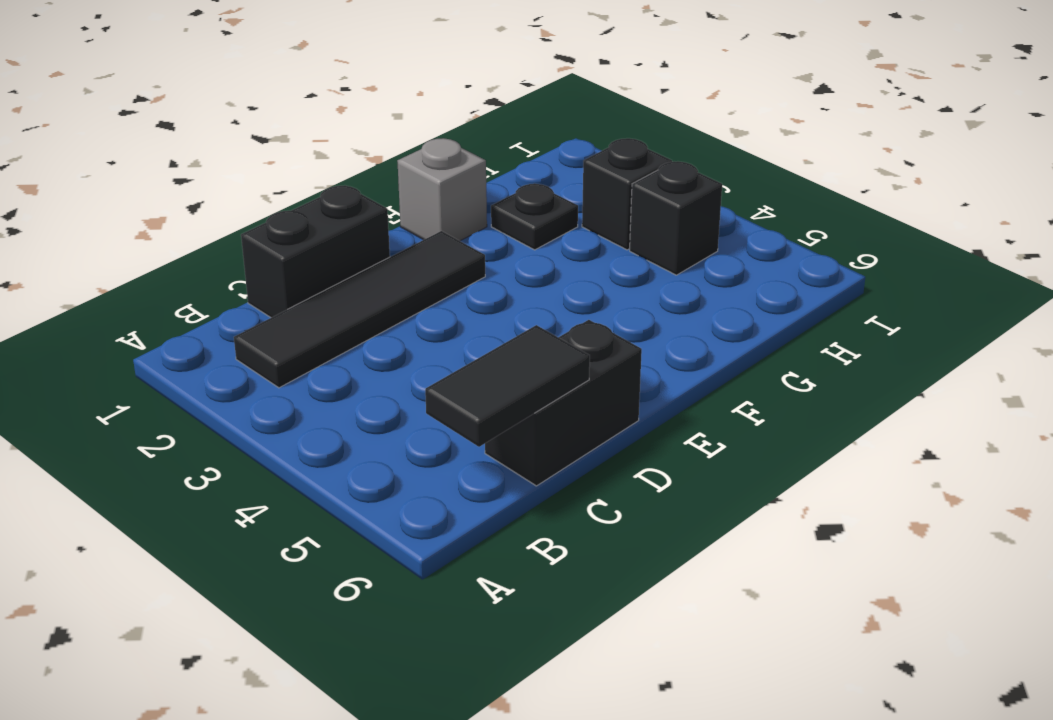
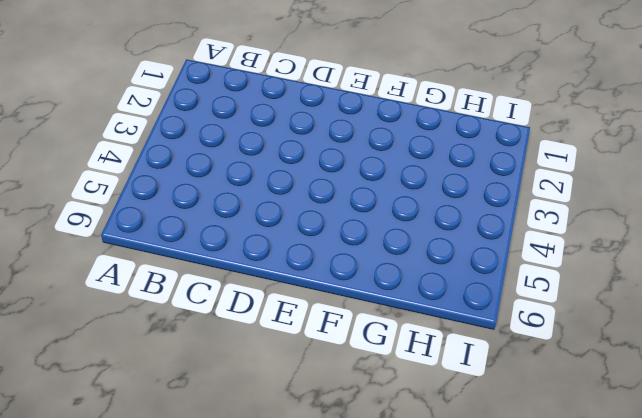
none -> black 1x4 tile [234,231,485,388]
none -> black 1x2 brick [241,186,390,318]

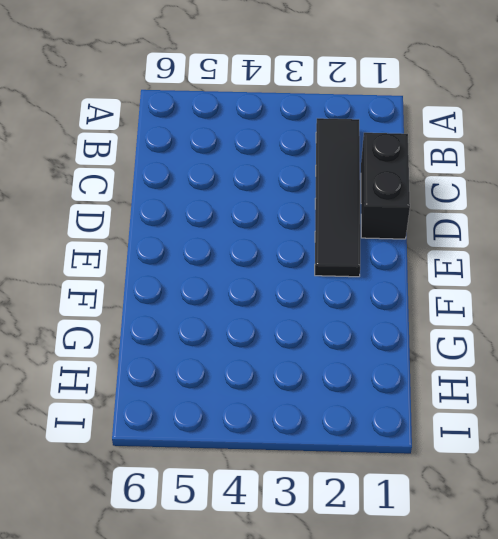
none -> black 1x2 brick [485,320,642,486]
none -> grey 1x1 brick [397,138,487,241]

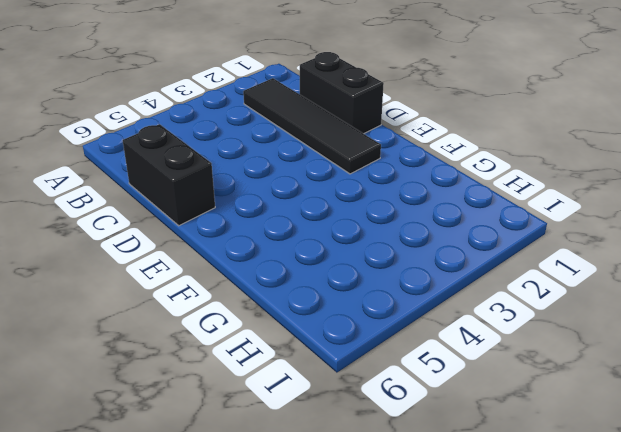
none -> grey 1x1 brick [397,138,487,241]
none -> black 1x1 plate [491,183,578,250]

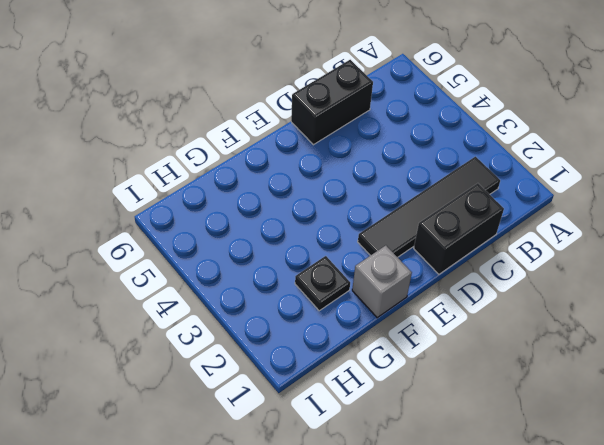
none -> black 1x1 brick [582,138,672,250]
none -> black 1x1 brick [630,161,722,275]

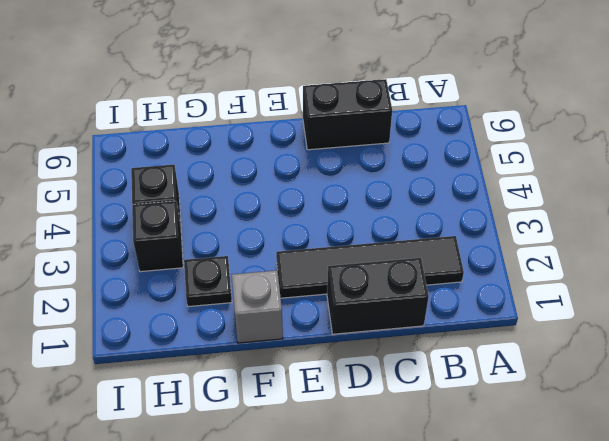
none -> black 1x2 tile [425,325,590,447]

